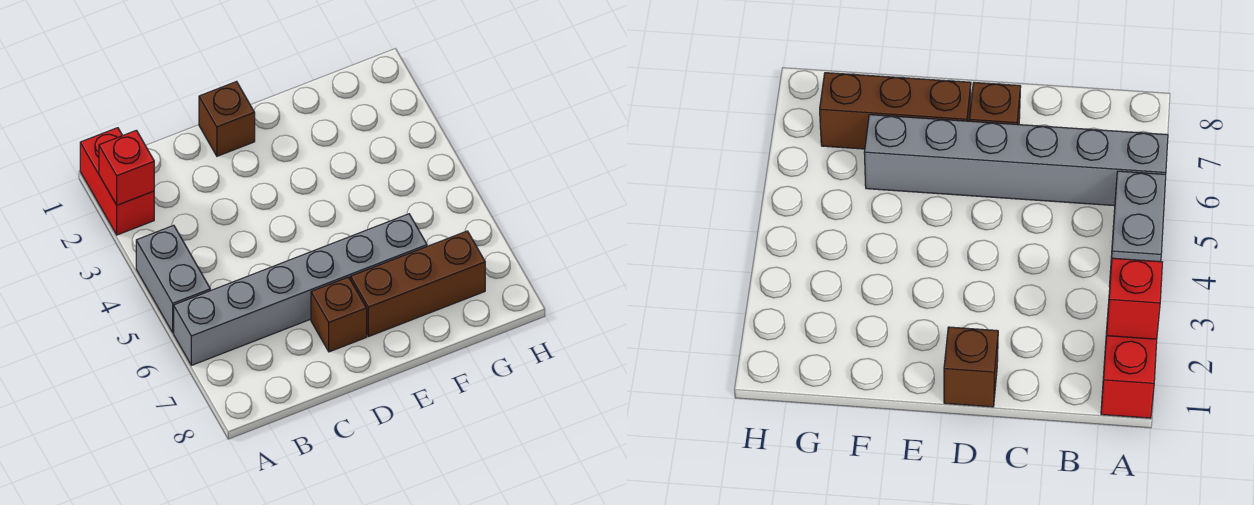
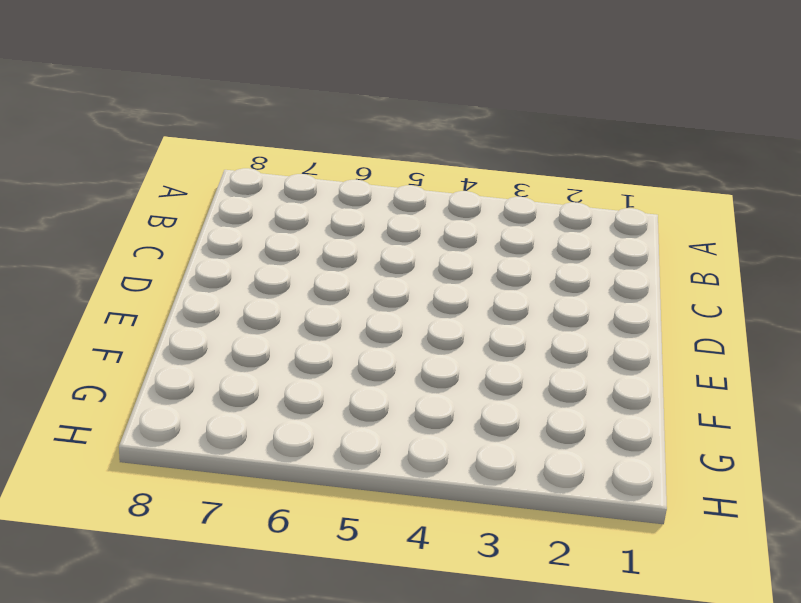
none -> red 1x2 brick [80,128,154,235]
none -> grey 1x2 brick [136,225,210,333]

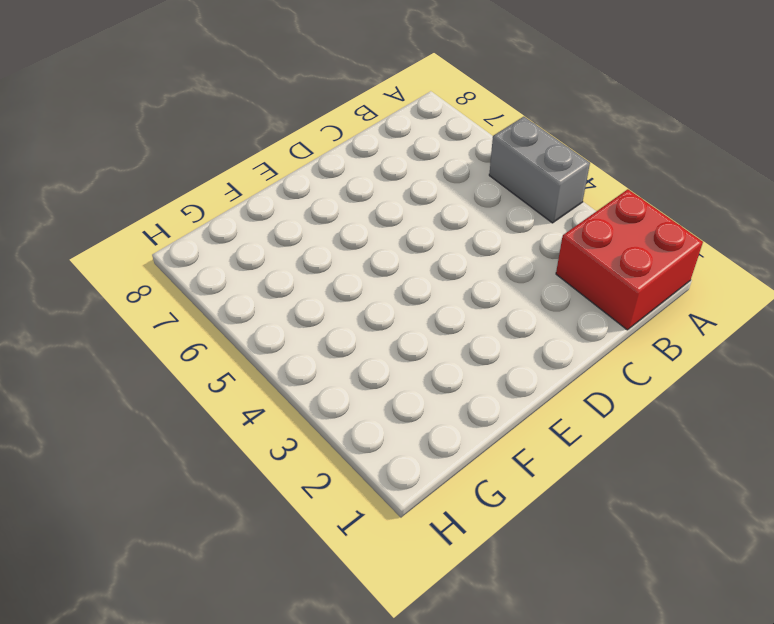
red 2x2 brick [556,189,703,330] -> red 1x2 brick [80,128,154,235]
none -> grey 1x6 brick [174,214,427,365]
none -> brown 1x1 brick [199,81,255,156]

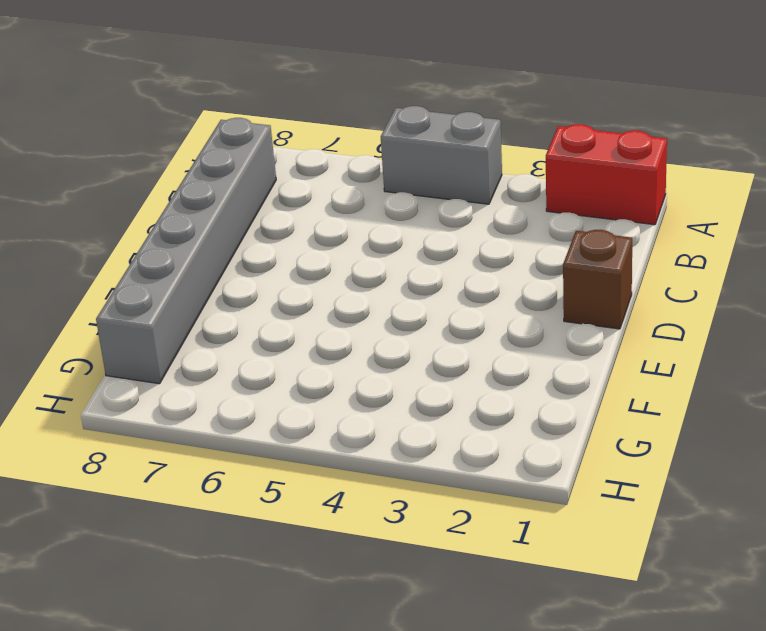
grey 1x6 brick [96,118,276,384] -> grey 1x6 brick moved to [174,214,427,365]
none -> brown 1x1 brick [311,277,367,352]
none -> brown 1x3 brick [351,231,485,337]

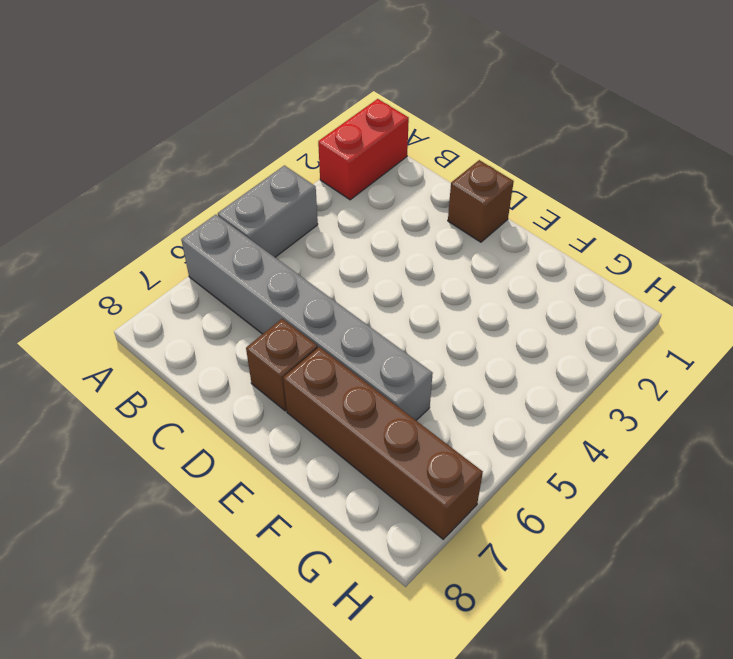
brown 1x4 brick [283,347,483,539] -> brown 1x3 brick [351,231,485,337]
none -> red 1x1 brick [99,130,154,205]

